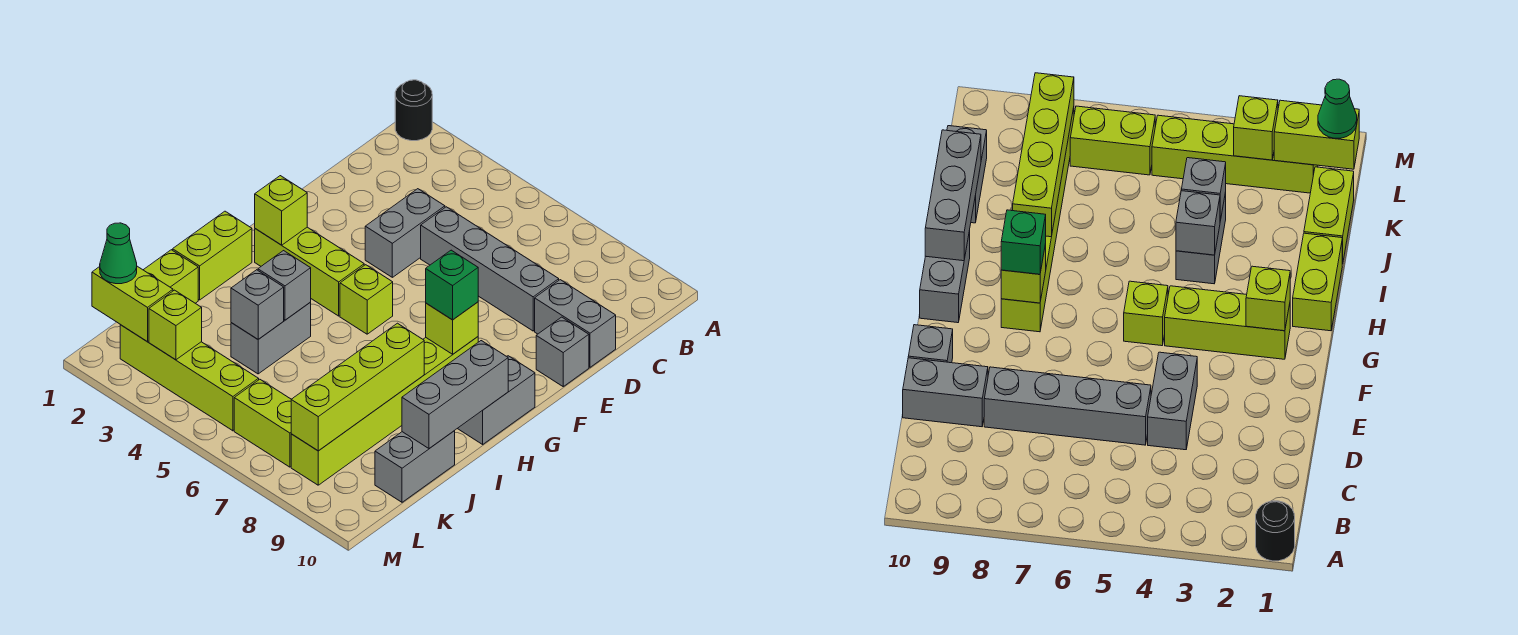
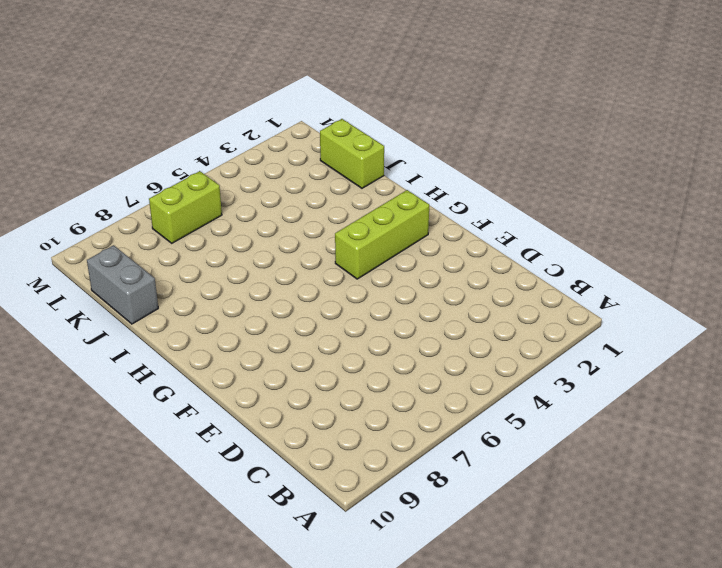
none -> black 1x1 round brick [395,80,432,141]
none -> grey 1x2 brick [365,189,445,277]
none -> grey 1x4 brick [421,207,559,331]

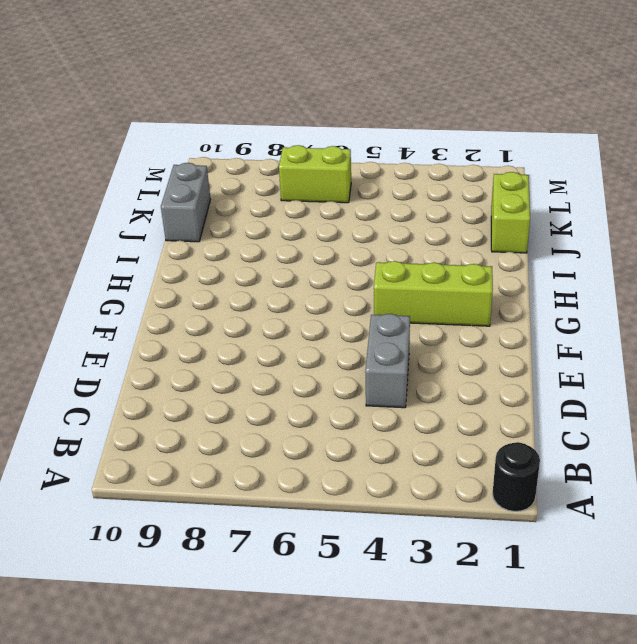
none -> grey 1x4 brick [421,207,559,331]
none -> grey 1x2 brick [535,280,616,367]
none -> grey 1x1 brick [536,317,589,386]

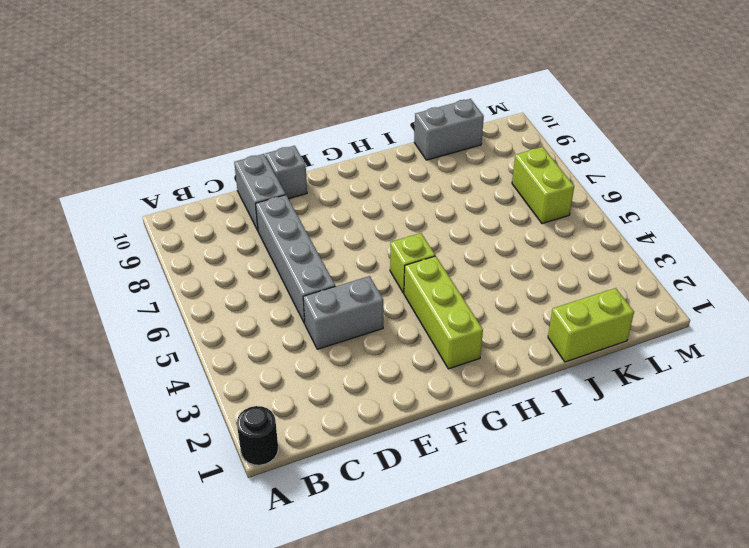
none -> lime 1x6 brick [291,337,478,485]
none -> grey 1x2 brick [457,356,535,444]
none -> lime 1x2 brick [173,211,252,300]

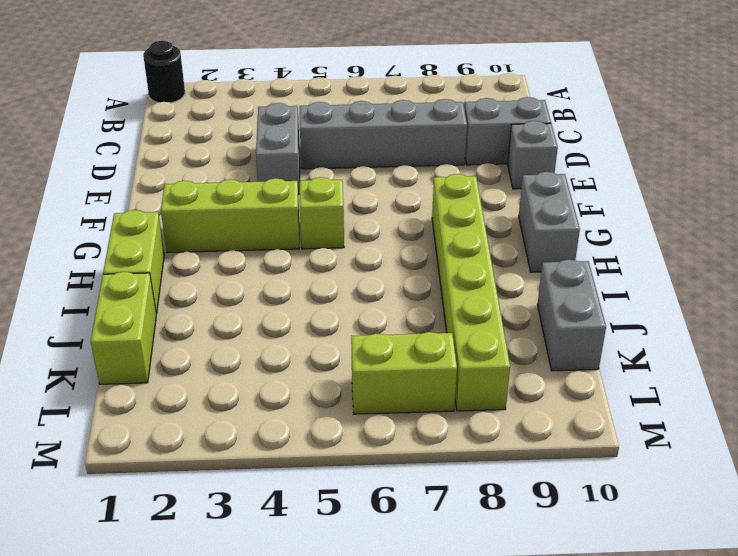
none -> grey 1x2 brick [231,303,311,374]
none -> lime 1x4 brick [120,325,259,431]
none -> lime 1x1 brick [255,176,307,245]

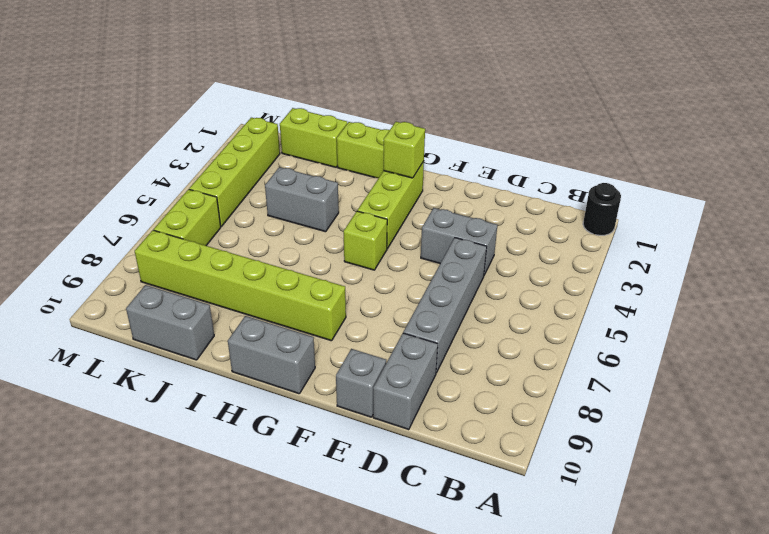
none -> lime 1x1 brick [426,302,478,354]
none -> grey 1x3 brick [402,341,508,448]
none -> grey 1x1 brick [258,251,311,320]

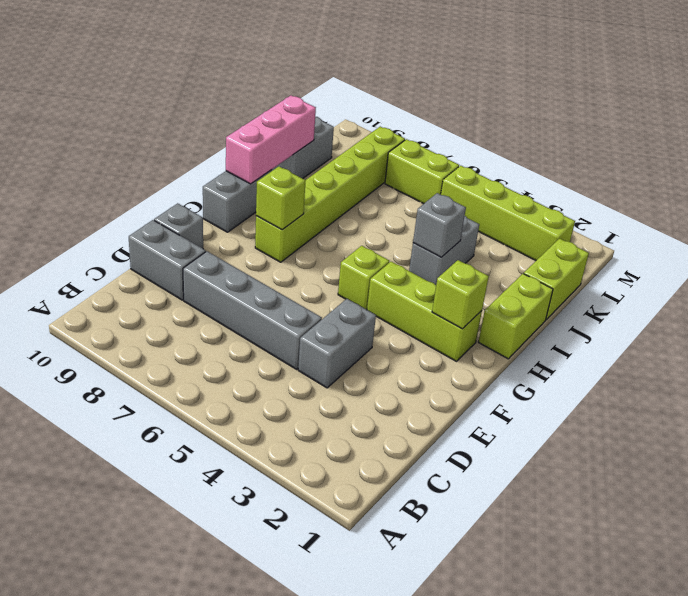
pink 1x3 brick [226,96,316,184] -> grey 1x3 brick [402,341,508,448]
none -> black 1x1 round brick [395,80,432,141]
none -> lime 1x4 brick [291,323,424,451]
none -> grey 1x1 brick [231,270,284,339]

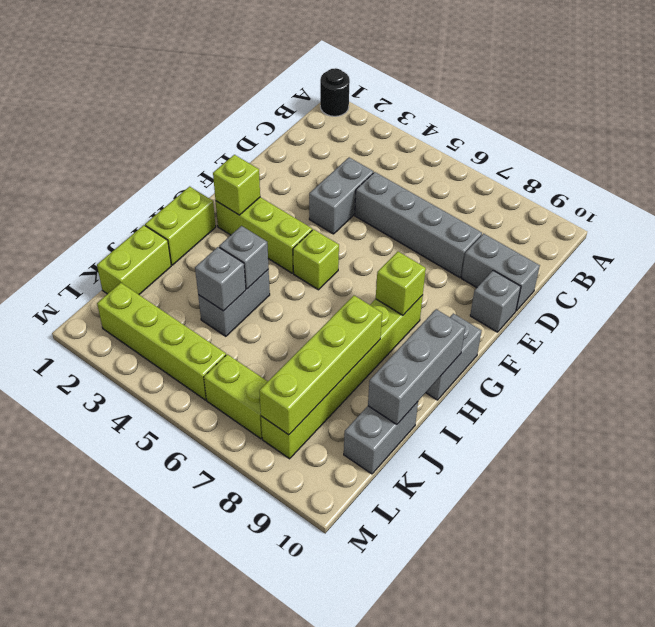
none -> lime 1x2 brick [92,266,173,342]
none -> lime 1x1 brick [149,290,202,360]
none -> green 1x1 brick [426,250,478,320]

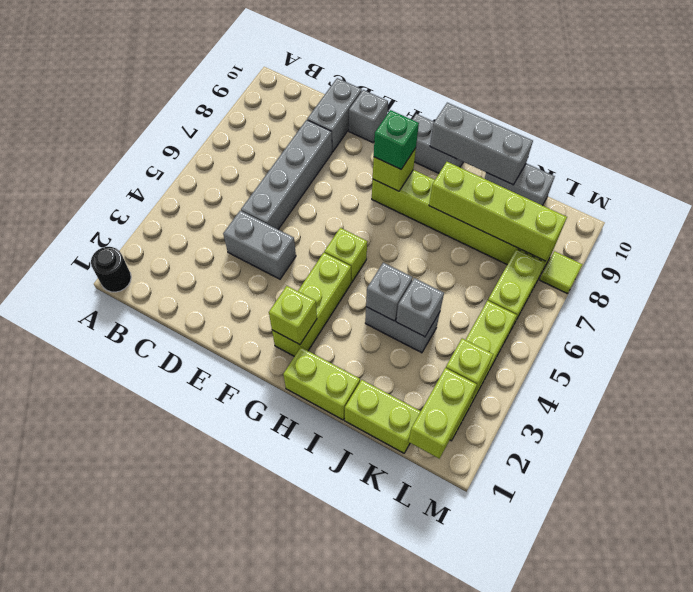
lime 1x1 tile [540,251,582,294] -> none
none -> green 1x1 cone [100,223,137,284]

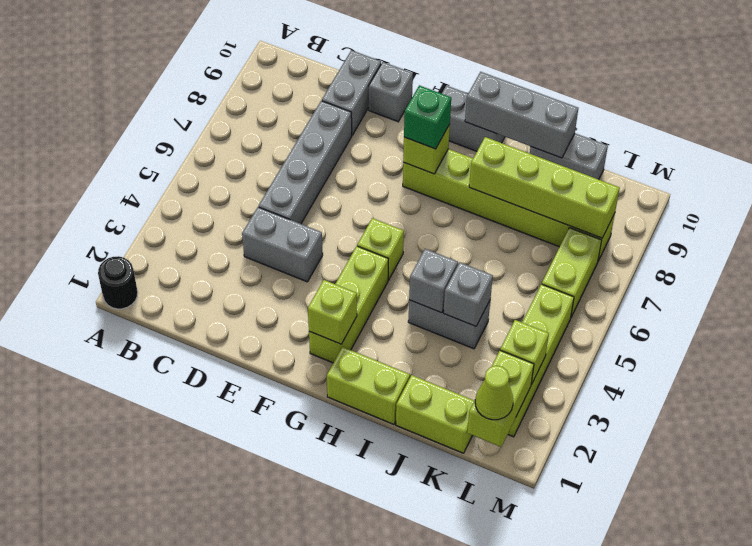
lime 1x1 cone [475,366,513,420] -> green 1x1 cone [100,223,137,284]

